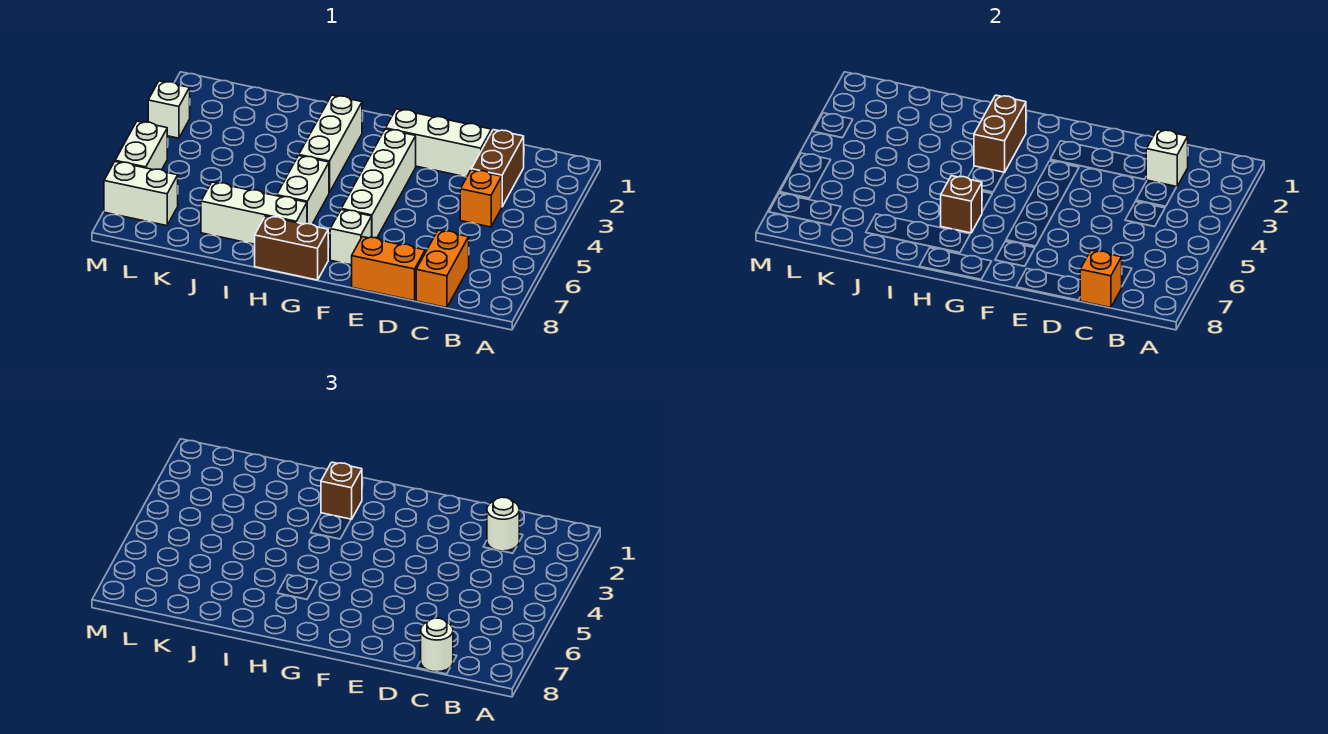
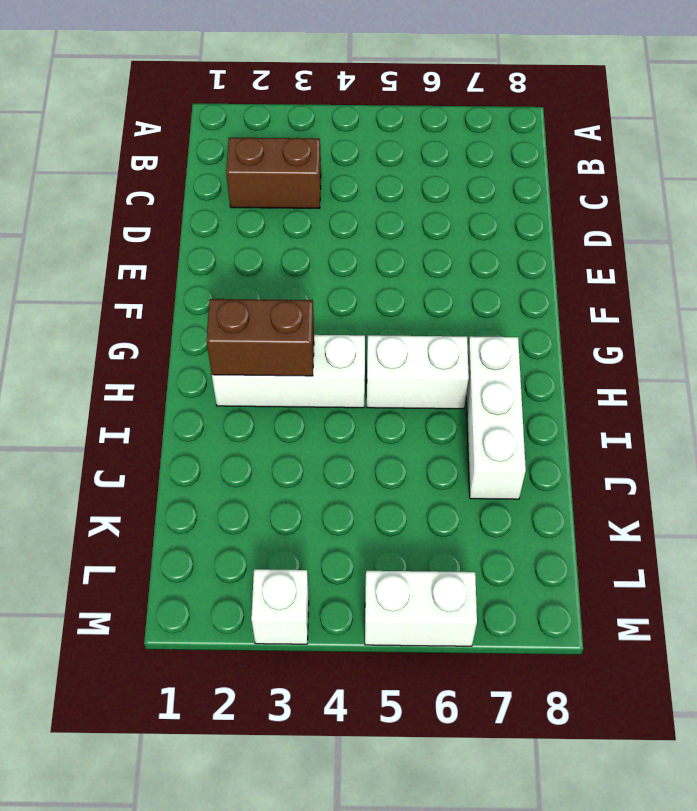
none -> orange 1x1 brick [460,170,502,227]
none -> orange 1x2 brick [416,230,469,308]
none -> white 1x3 brick [386,109,491,177]

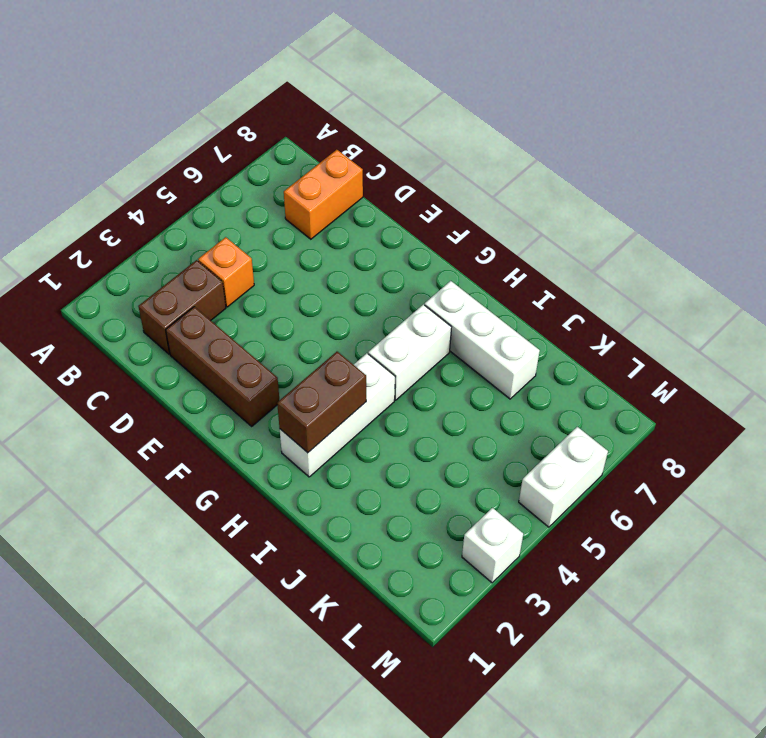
brown 1x3 brick [166,307,279,426] -> white 1x3 brick [386,109,491,177]
none -> orange 1x2 brick [352,237,425,301]
none -> white 1x4 brick [341,129,416,238]
none -> white 1x1 brick [330,210,372,265]

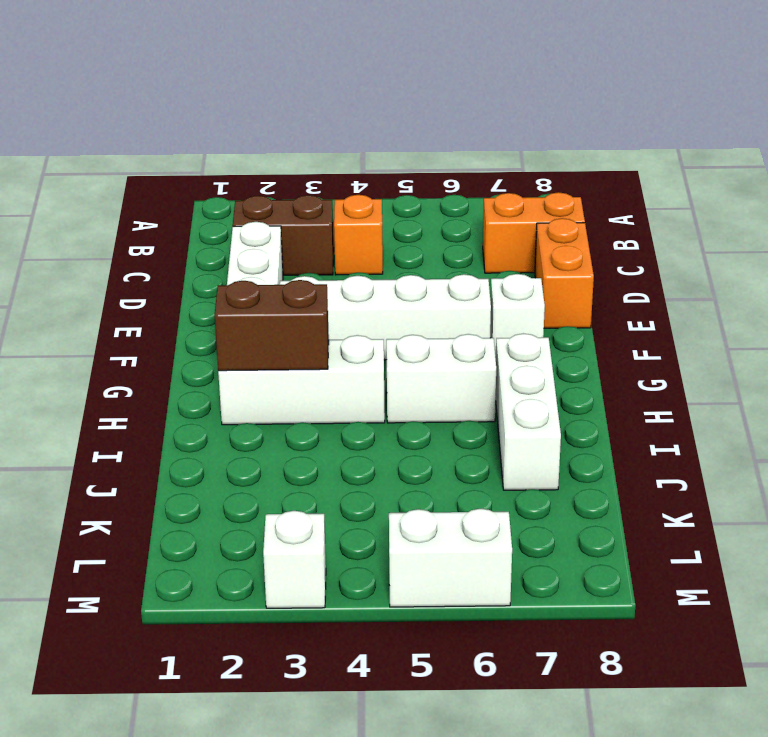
none -> brown 1x2 brick [255,216,328,280]
none -> white 1x2 brick [104,162,178,226]
none -> white 1x1 brick [1146,130,1188,187]

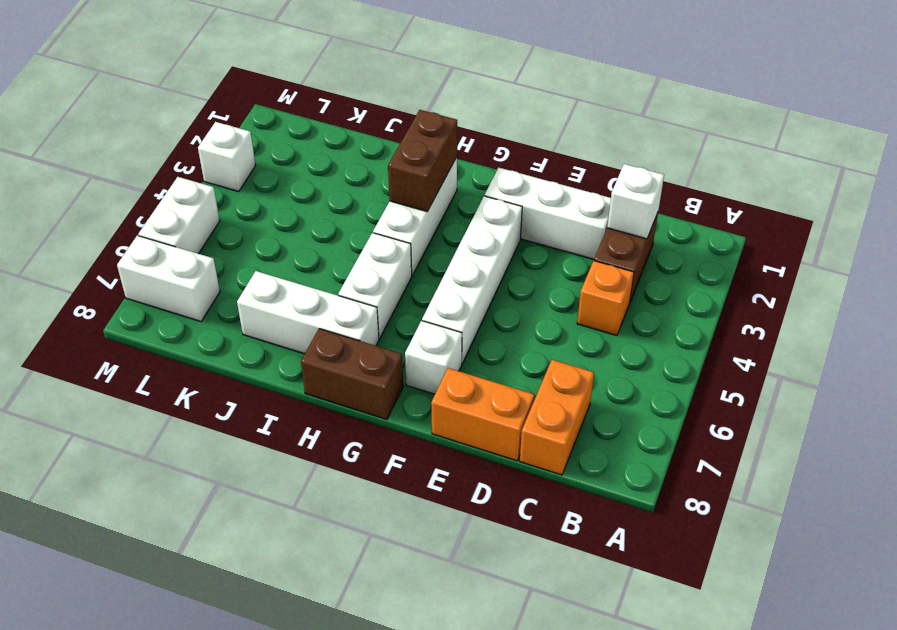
none -> orange 1x1 brick [1080,250,1122,308]
none -> brown 1x1 brick [941,176,982,233]
none -> white 1x1 round brick [487,497,519,551]

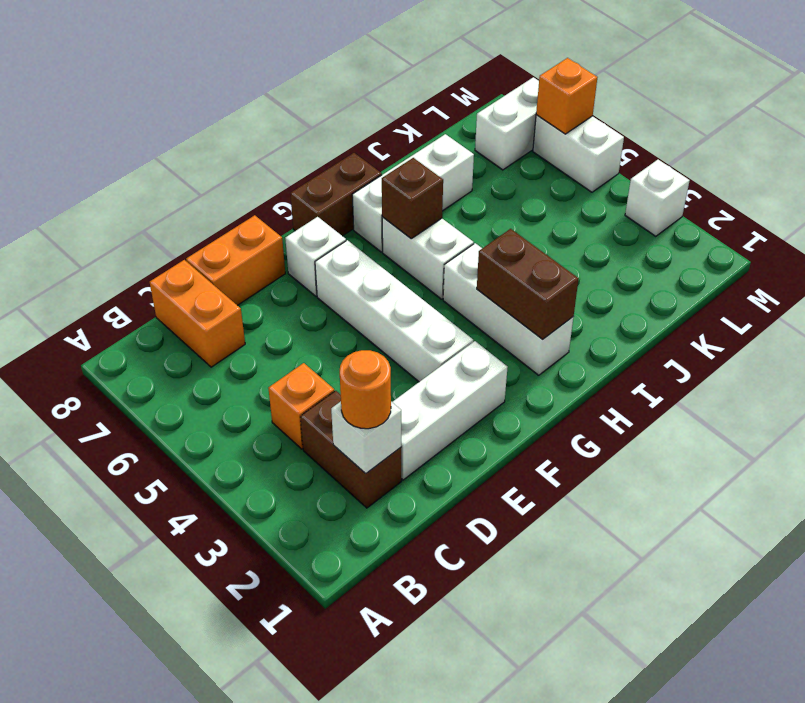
orange 1x1 round brick [340,350,391,429] -> white 1x1 round brick [487,497,519,551]
orange 1x1 brick [536,58,598,134] -> orange 1x1 brick moved to [1080,250,1122,308]
none -> white 1x1 round brick [421,618,453,672]
none -> brown 1x1 brick [321,462,362,519]

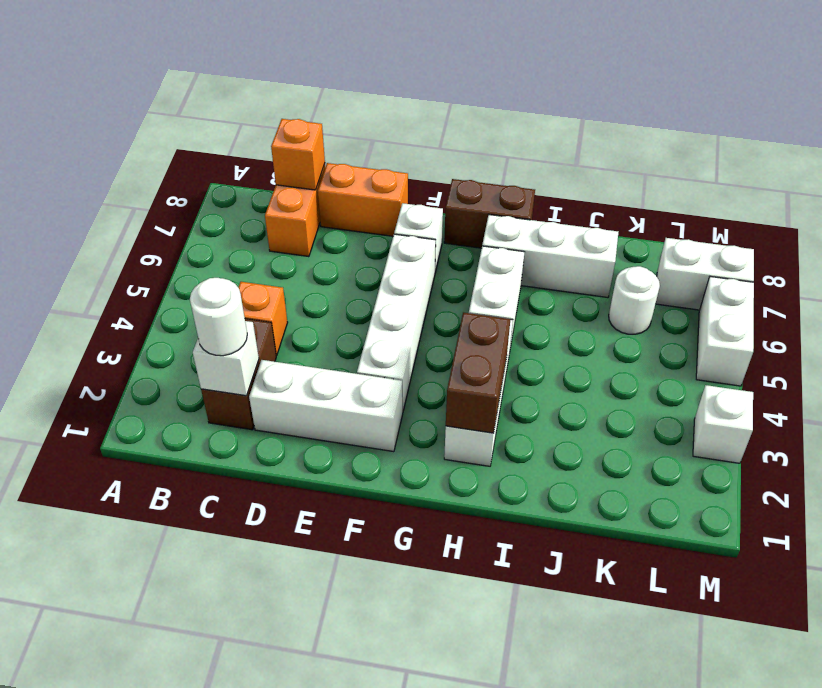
white 1x1 round brick [609,266,660,334] -> white 1x1 round brick moved to [421,618,453,672]
none -> brown 1x1 brick [941,176,982,233]
none -> brown 1x1 brick [321,462,362,519]

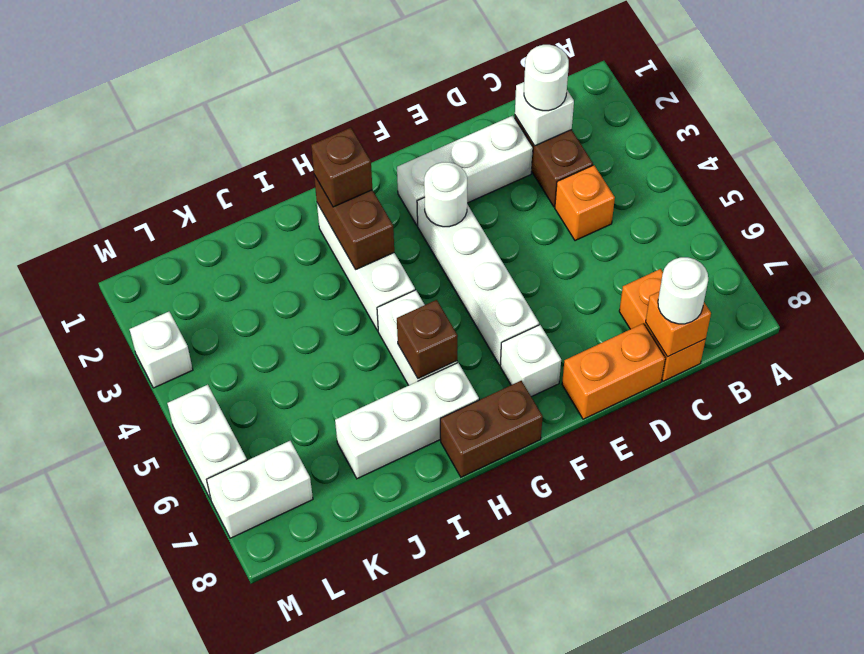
white 1x1 round brick [424,162,467,227] -> none

